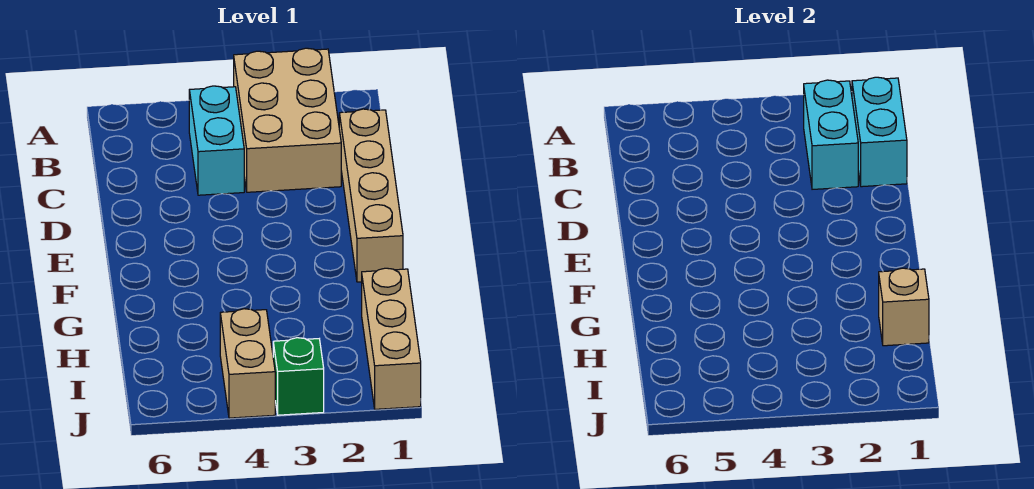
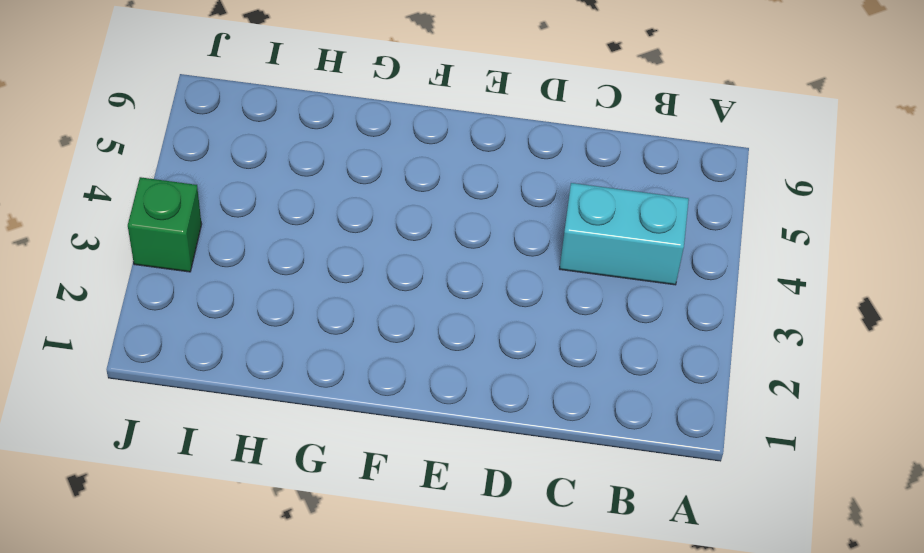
none -> tan 2x3 brick [234,48,341,192]
none -> tan 1x4 brick [339,109,403,282]

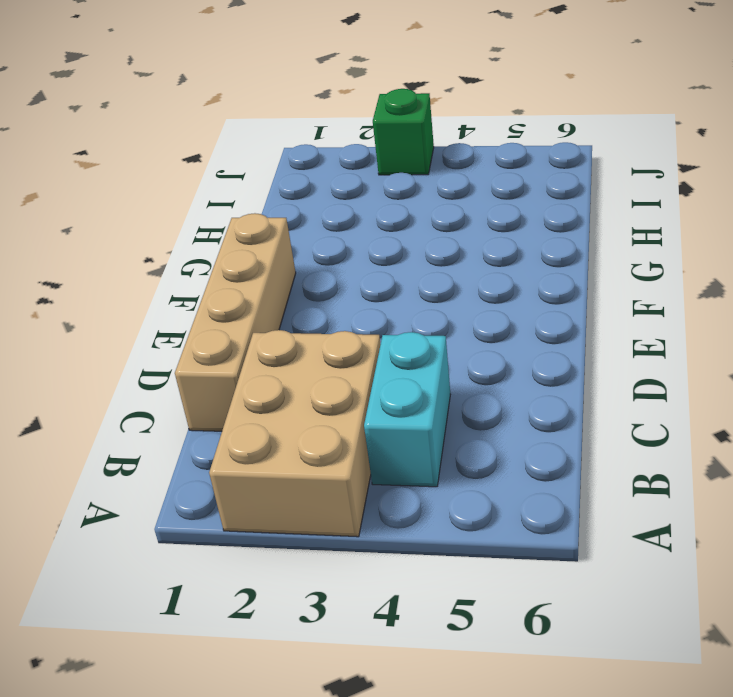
none -> tan 1x3 brick [362,268,421,409]
none -> tan 1x2 brick [220,309,275,418]

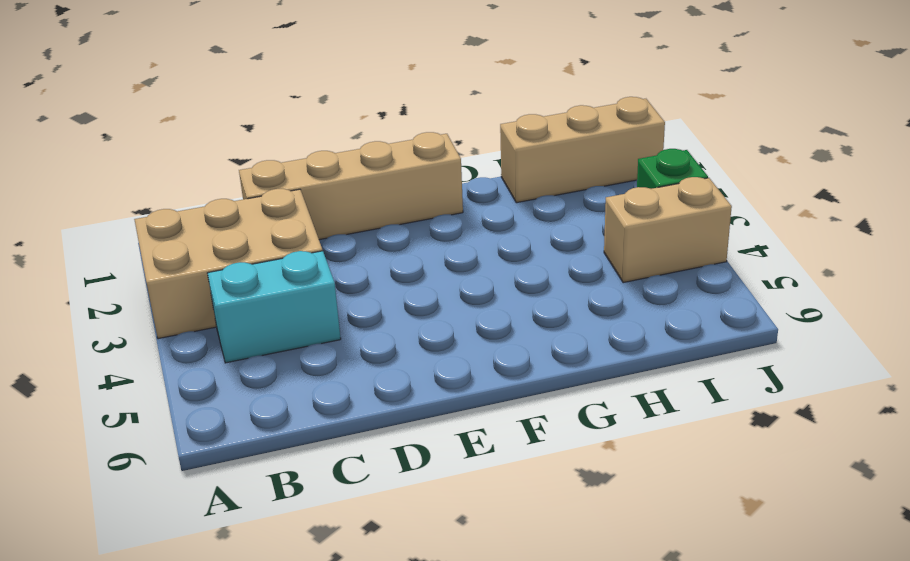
none -> cyan 1x2 brick [852,77,907,187]
none -> cyan 1x2 brick [804,80,858,189]

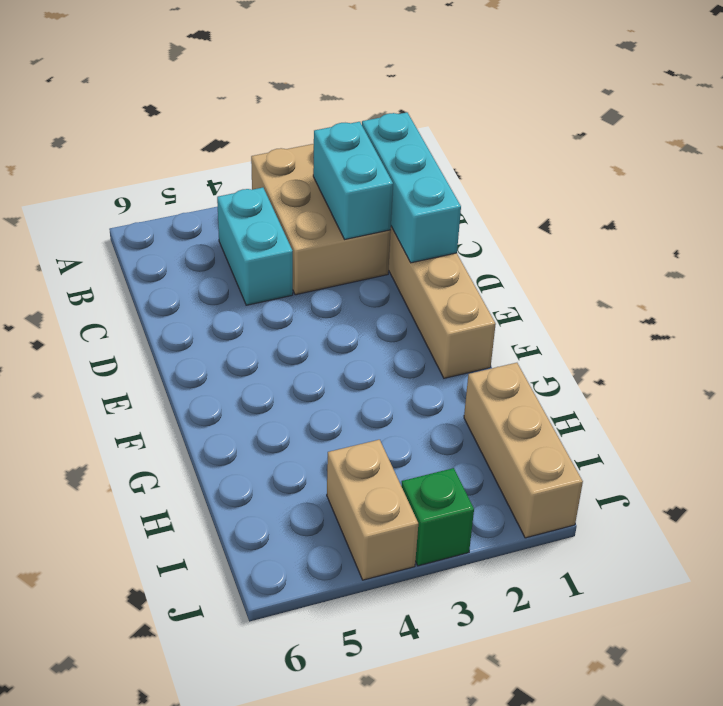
cyan 1x3 brick [362,112,461,263] -> cyan 1x2 brick [852,77,907,187]
none -> tan 1x1 brick [879,268,929,346]

